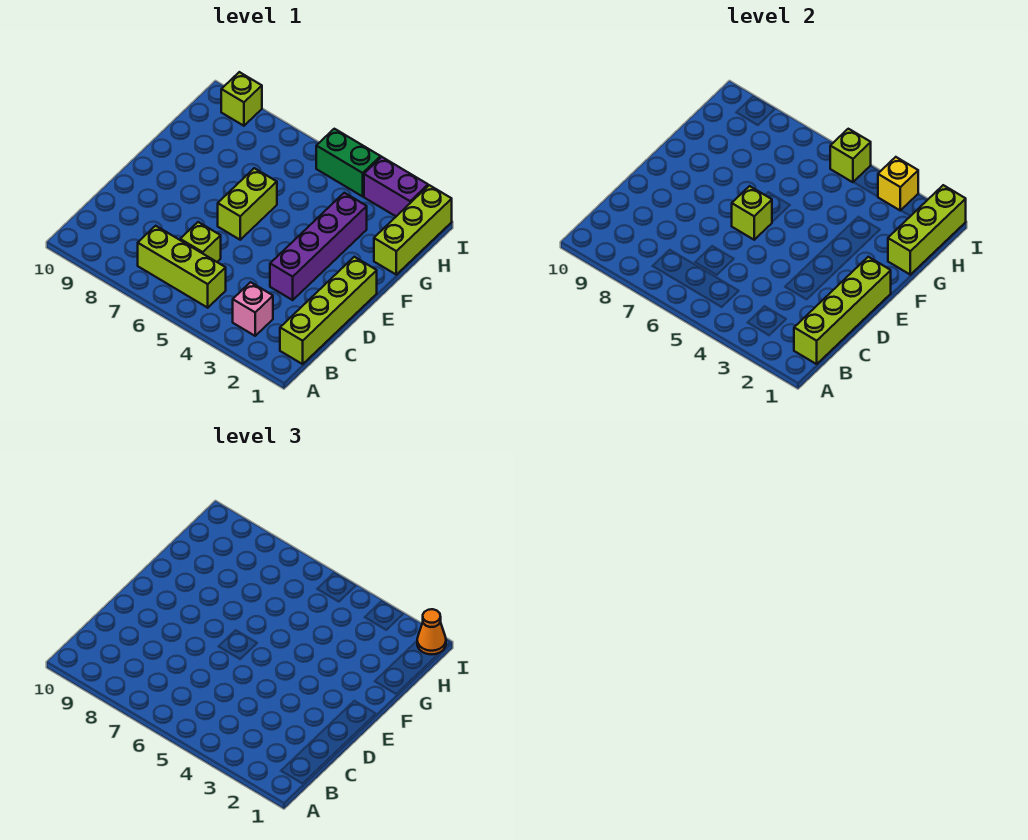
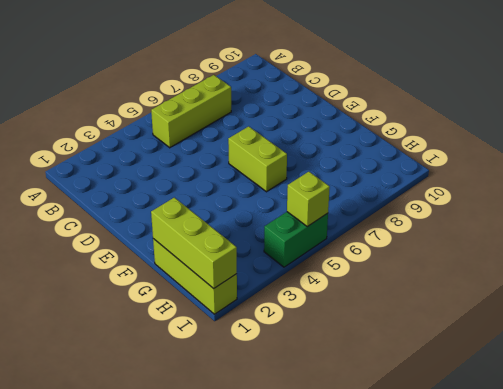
none -> lime 1x4 brick [280,257,377,364]
none -> pink 1x1 brick [233,282,273,336]
none -> lime 1x1 brick [180,222,221,262]

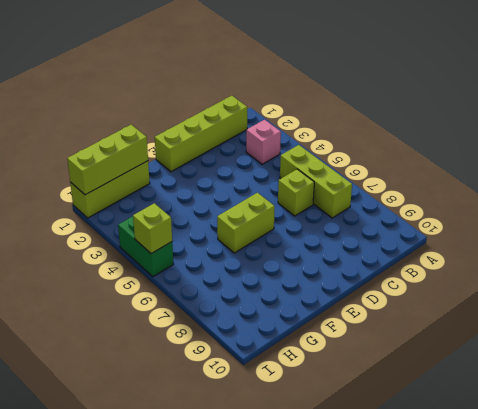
none -> purple 1x4 brick [270,193,367,300]
none -> purple 1x2 brick [364,157,428,216]
none -> lime 1x1 brick [221,72,262,126]

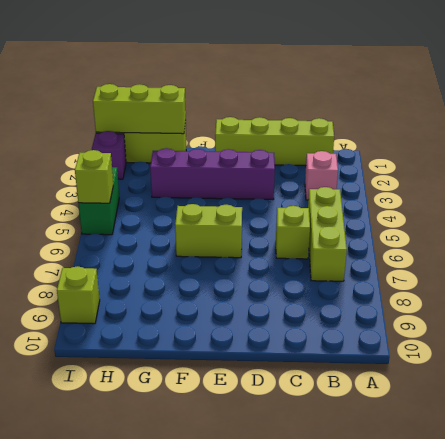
purple 1x1 brick [92,131,126,179] -> purple 1x2 brick [364,157,428,216]
none -> lime 1x4 brick [794,257,891,364]
none -> lime 1x1 brick [732,186,772,240]
none -> yellow 1x1 brick [878,157,918,211]

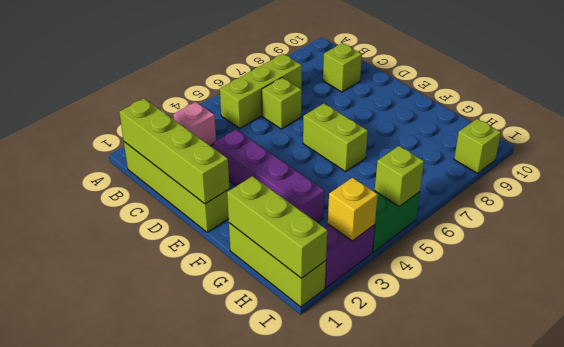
lime 1x1 brick [323,43,362,92] -> lime 1x1 brick moved to [732,186,772,240]
none -> orange 1x1 cone [417,609,446,654]

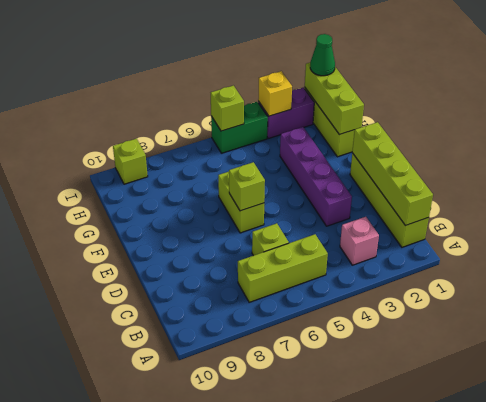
green 1x1 cone [310,34,335,76] -> orange 1x1 cone [417,609,446,654]

